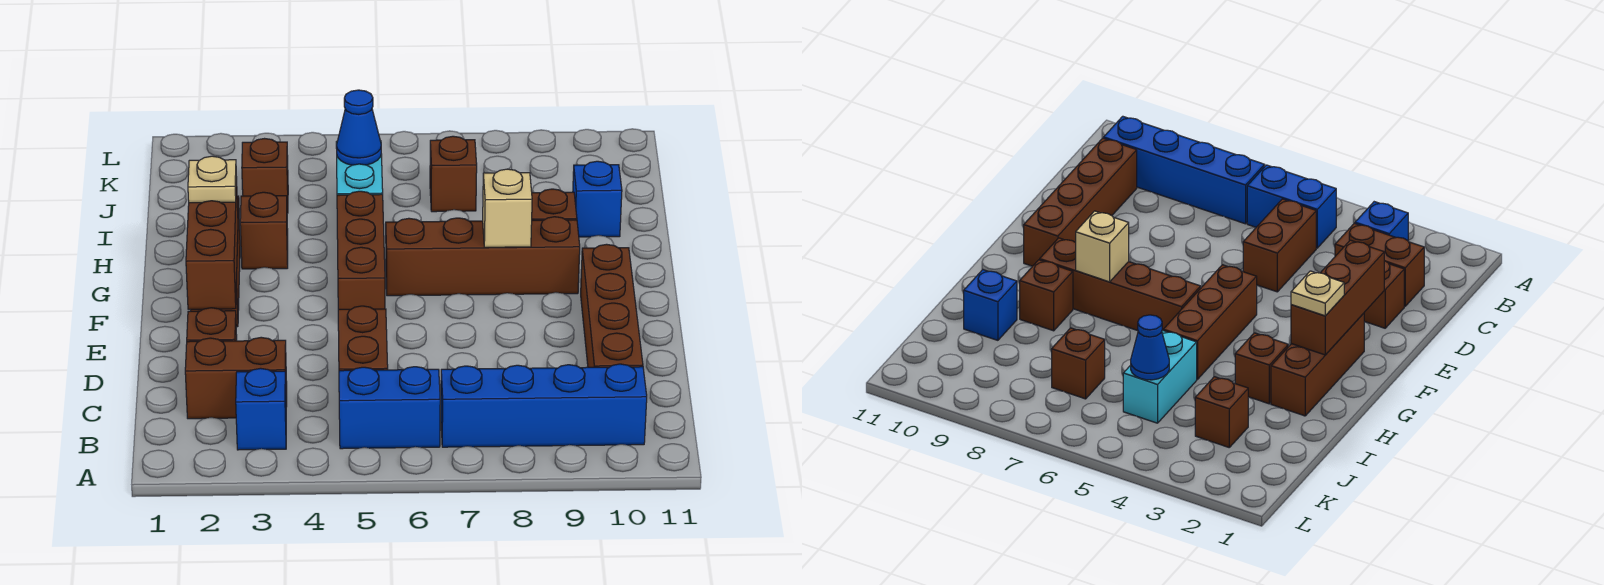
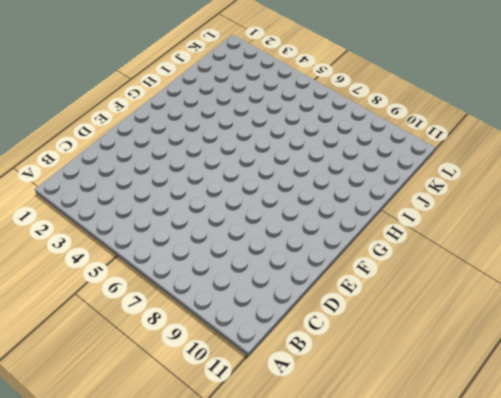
none -> blue 1x1 brick [236,368,286,450]
none -> blue 1x2 brick [339,367,440,449]
none -> blue 1x4 brick [441,364,647,447]

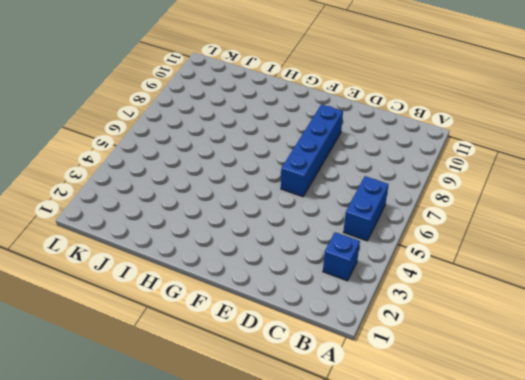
blue 1x4 brick [281,104,343,197] -> blue 1x4 brick moved to [441,364,647,447]
none -> brown 1x2 brick [185,337,287,419]
none -> brown 1x2 brick [338,306,388,371]
none -> brown 1x4 brick [581,244,643,367]

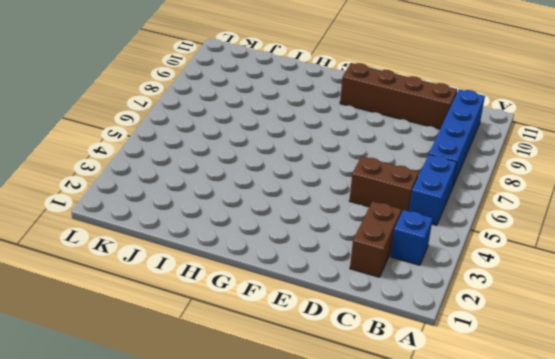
none -> brown 1x1 brick [187,308,237,342]
none -> brown 1x3 brick [1271,313,1364,416]
none -> brown 1x3 brick [337,191,385,309]

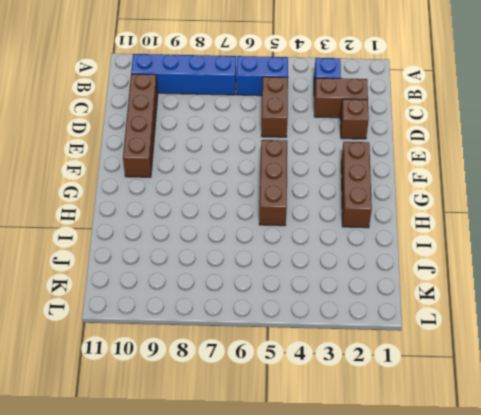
none -> brown 1x4 brick [386,217,580,296]
none -> brown 1x1 brick [240,192,288,269]
none -> brown 1x1 brick [532,189,577,220]

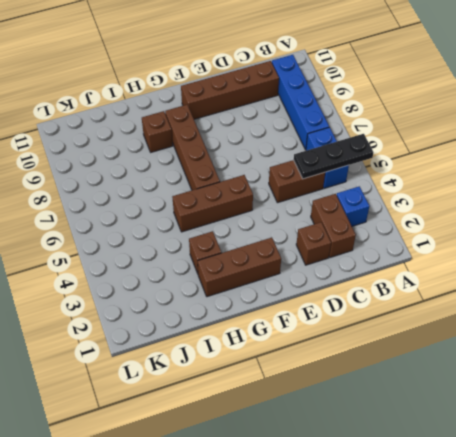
black 1x3 plate [294,134,373,179] -> none
none -> cyan 1x2 brick [336,142,383,195]
none -> blue 1x1 brick [573,161,622,237]
none -> brown 1x1 brick [242,139,288,213]

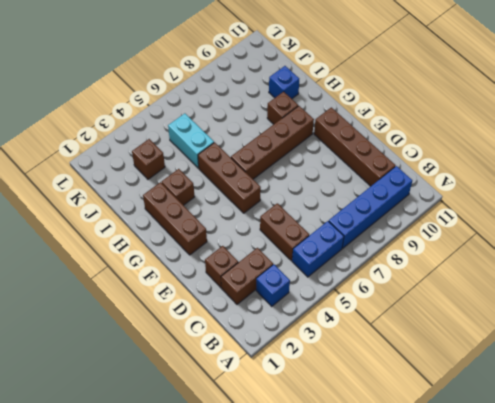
none -> brown 1x1 brick [430,136,477,212]
none -> brown 1x3 brick [186,177,238,309]
none -> tan 1x1 brick [483,169,532,247]

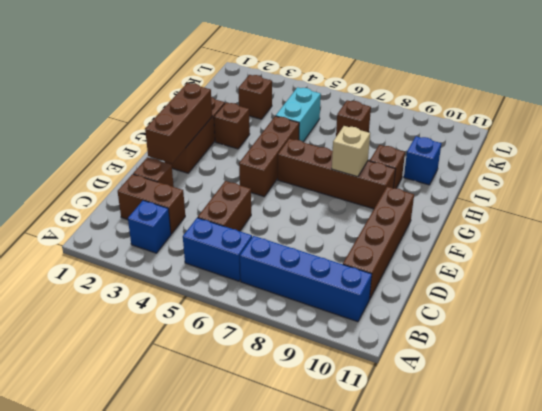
none -> blue 1x1 cone [336,90,381,165]
none -> tan 1x1 plate [188,156,236,203]

